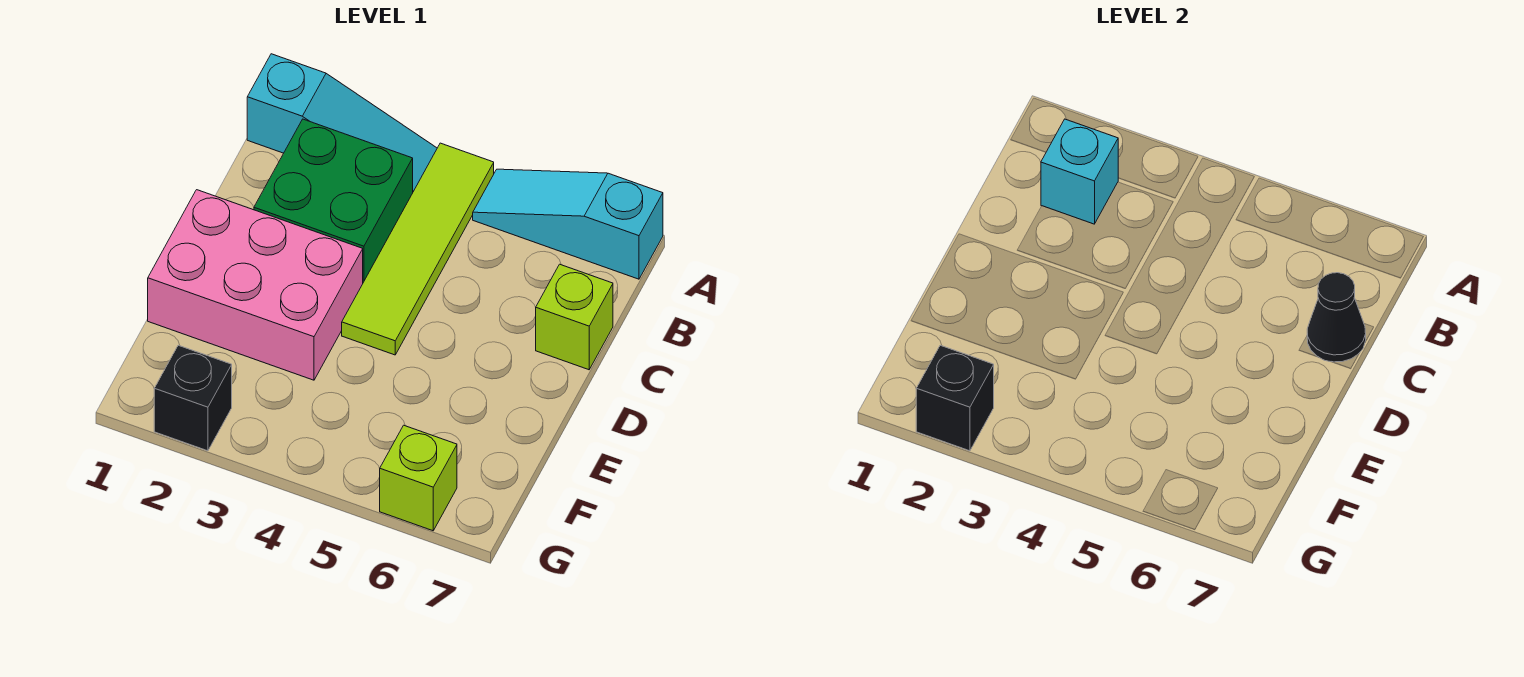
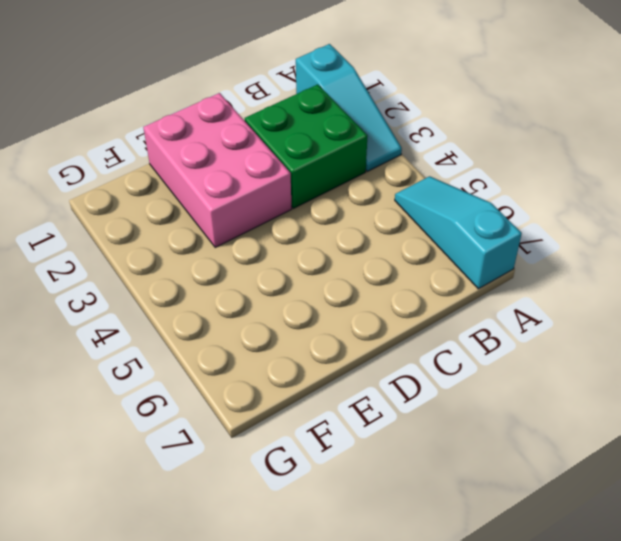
none -> lime 1x4 tile [342,143,494,355]
none -> lime 1x1 brick [536,264,613,370]

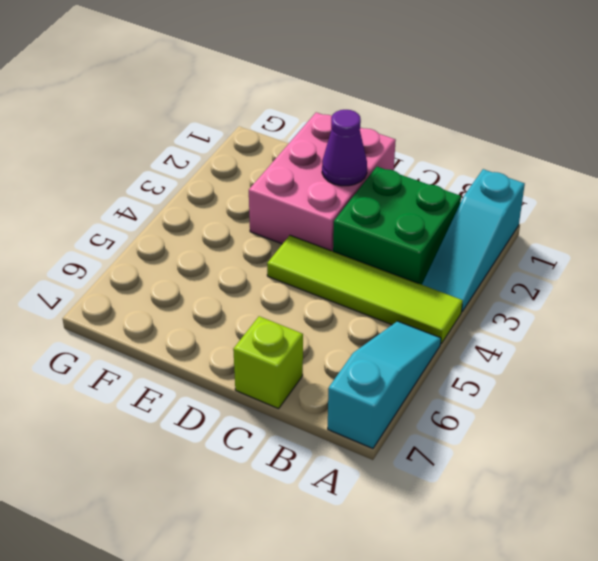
purple 1x1 cone [322,110,367,186] -> none
none -> black 1x1 brick [154,345,232,451]
none -> lime 1x1 brick [380,425,457,531]

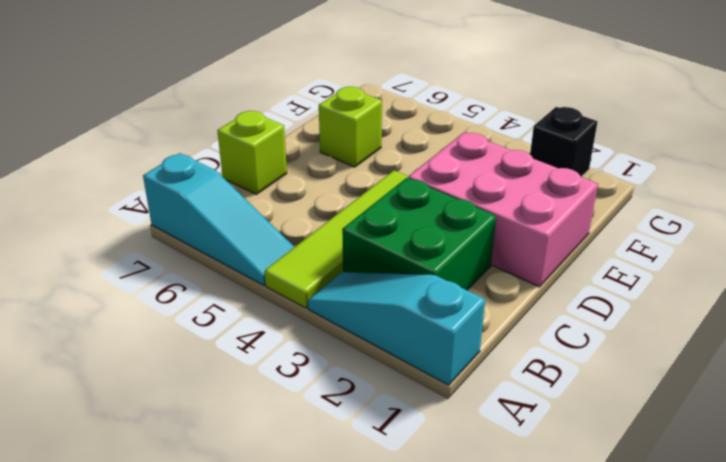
lime 1x1 brick [319,87,382,167] -> lime 1x1 brick moved to [380,425,457,531]
none -> cyan 1x1 brick [1041,119,1118,224]
none -> black 1x1 cone [1307,273,1366,362]

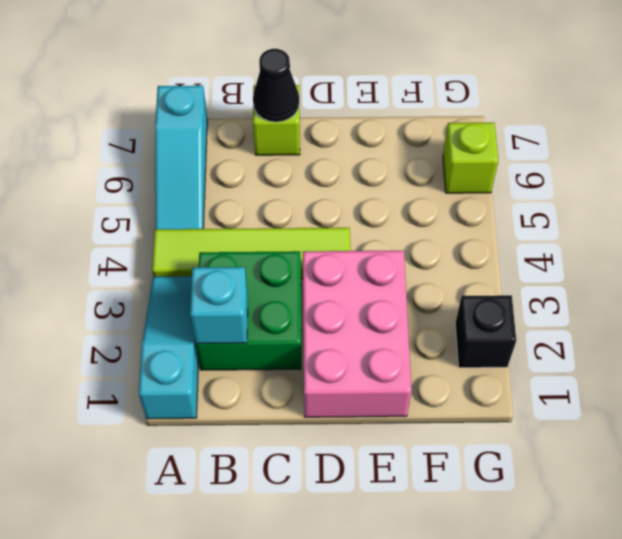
none -> black 1x1 brick [916,345,994,451]

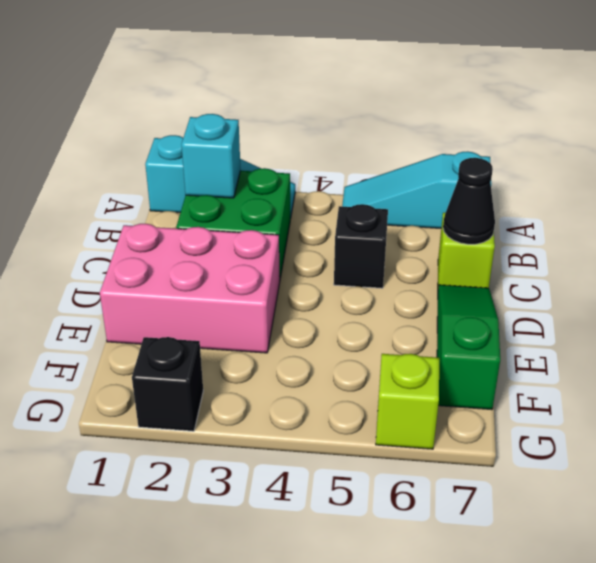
black 1x1 brick [334,204,388,288] -> black 1x1 brick moved to [916,345,994,451]
green 1x3 slope [437,285,500,409] -> none
none -> lime 1x4 tile [342,143,494,355]

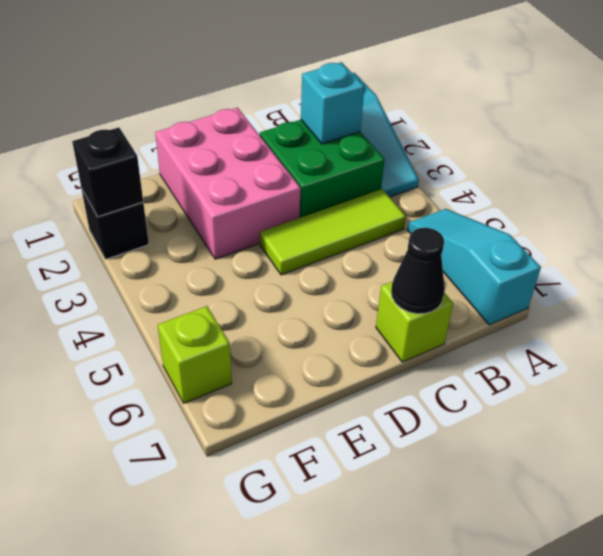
lime 1x3 tile [260,189,406,275] -> lime 1x4 tile [342,143,494,355]

